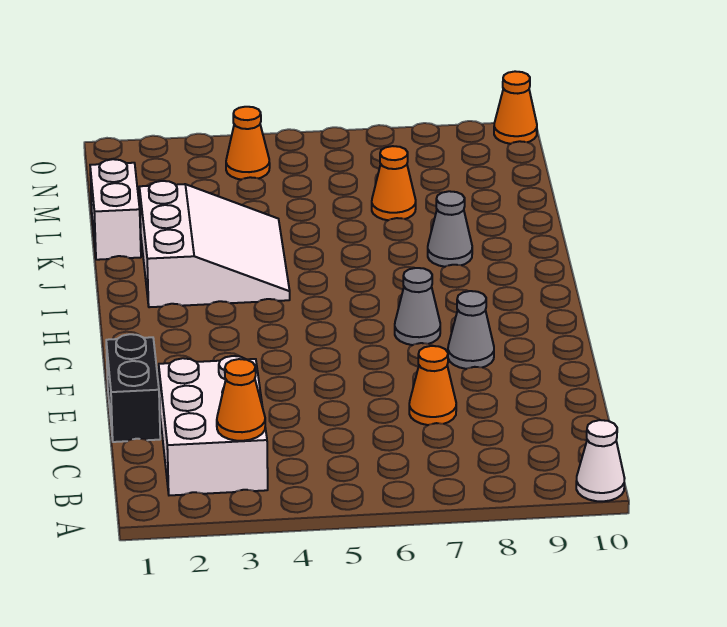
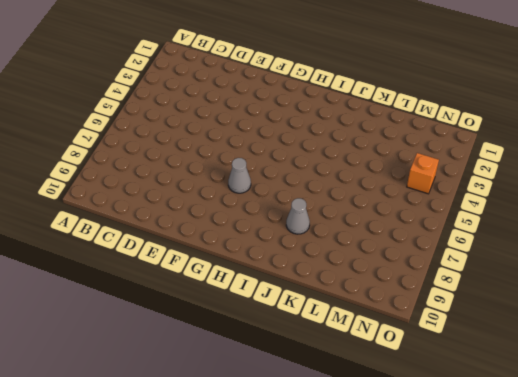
orange 1x1 brick [407,153,439,194] -> orange 1x1 cone [226,107,270,180]
none -> white 1x1 cone [576,420,625,501]
none -> white 2x3 brick [159,356,268,495]
none -> black 1x2 brick [106,334,160,442]

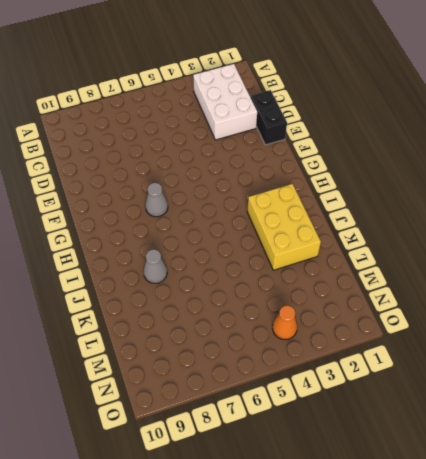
yellow 2x3 brick [247,184,321,270] -> white 3x3 slope [139,181,290,307]
none -> white 1x1 cone [576,420,625,501]
none -> orange 1x1 cone [409,346,456,425]
none -> grey 1x1 cone [448,291,494,369]

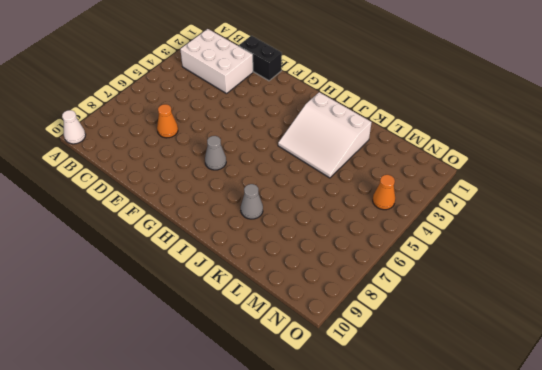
none -> grey 1x1 cone [448,291,494,369]
none -> white 1x2 brick [90,159,141,260]
none -> orange 1x1 cone [372,146,416,220]

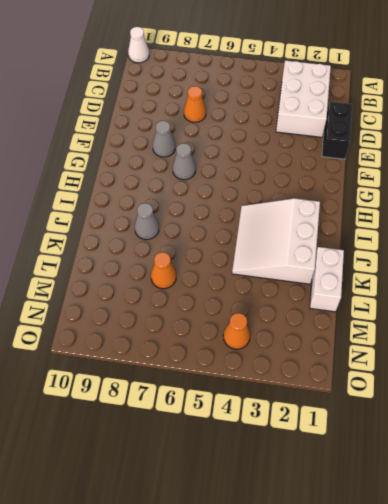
none -> orange 1x1 cone [494,71,537,144]
none -> orange 1x1 cone [217,359,265,441]

